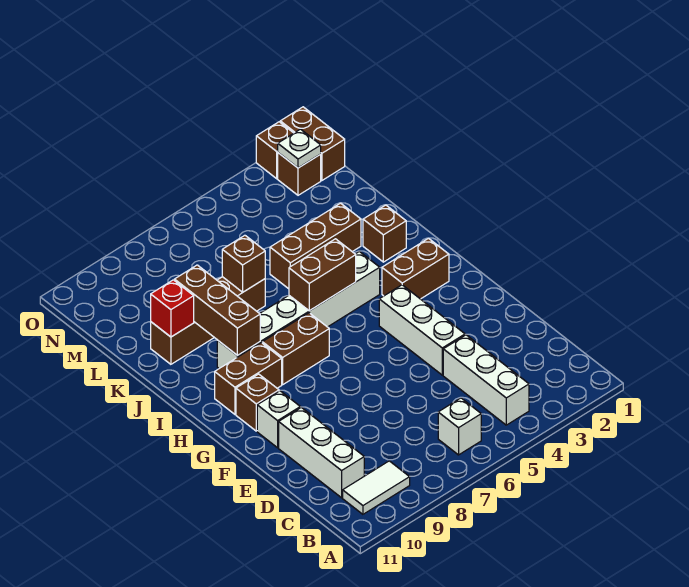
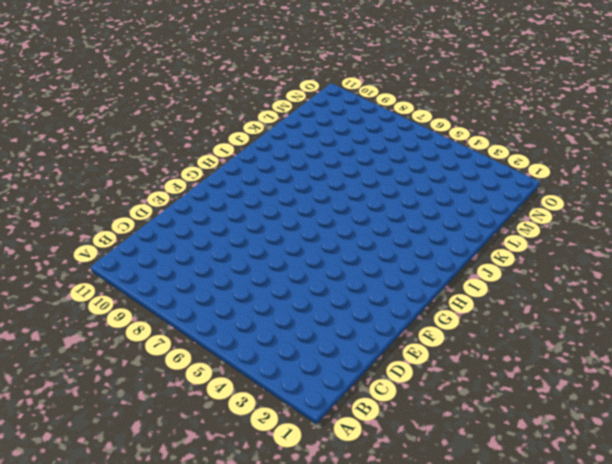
none -> white 1x3 brick [443,335,529,425]
none -> white 1x1 brick [438,398,481,455]
none -> white 1x2 tile [343,461,410,514]

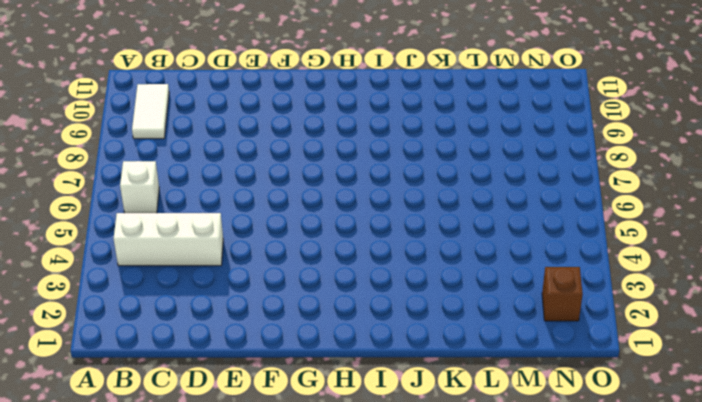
none -> white 1x3 brick [279,407,364,498]
none -> white 1x3 brick [379,285,465,375]
none -> white 1x1 brick [257,391,300,448]

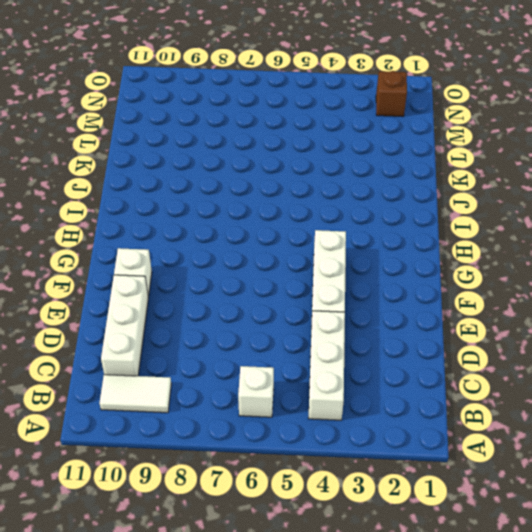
none -> brown 1x1 brick [236,374,279,431]
none -> brown 1x2 brick [382,239,449,299]
none -> brown 1x2 brick [262,313,329,384]

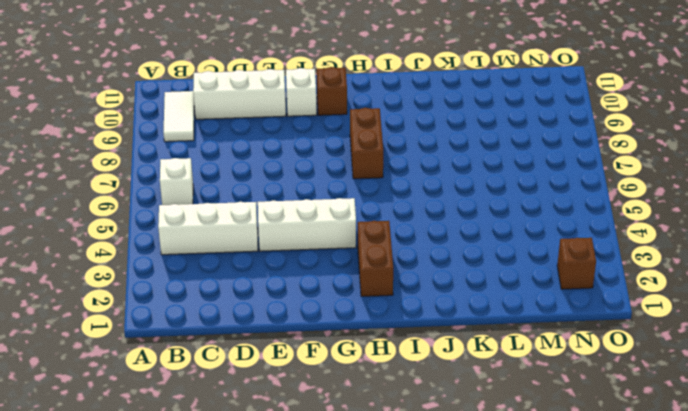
none -> brown 1x2 brick [215,343,282,414]
none -> white 1x6 brick [217,252,380,368]
none -> brown 1x1 brick [363,205,406,262]

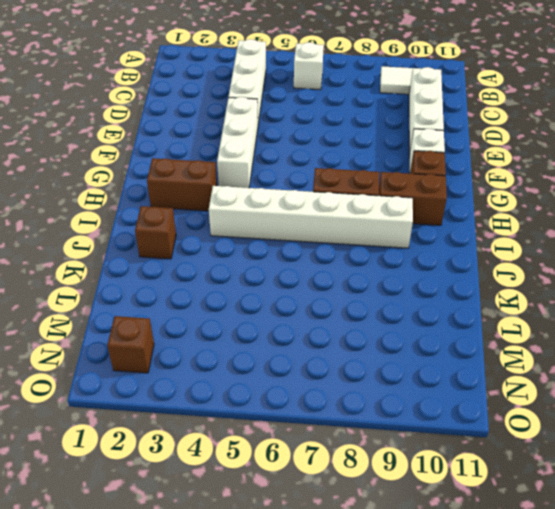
none -> brown 1x3 brick [270,203,361,289]
none -> brown 1x4 brick [151,277,265,364]
none -> brown 1x2 brick [280,107,345,180]

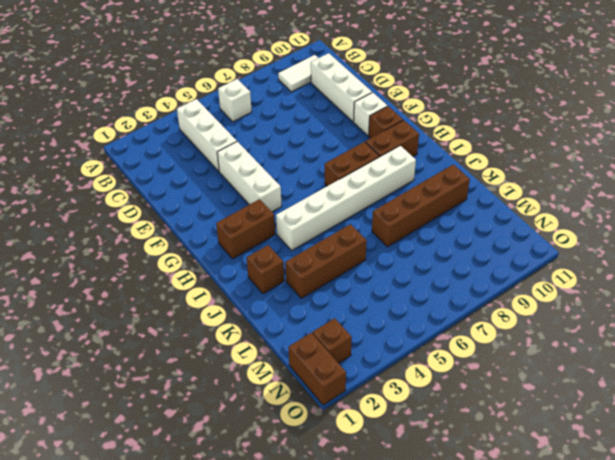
none -> brown 1x1 brick [256,122,293,179]
none -> brown 1x2 brick [289,239,356,311]
none -> brown 1x3 brick [174,265,260,356]

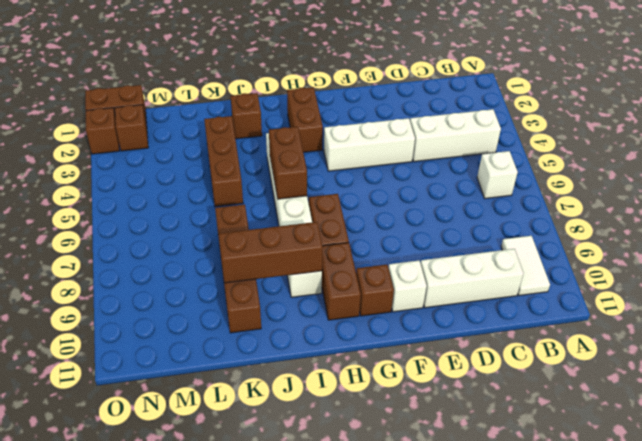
none -> brown 1x1 brick [222,235,265,292]
none -> red 1x1 brick [151,280,194,337]
none -> white 1x1 plate [278,129,321,168]

